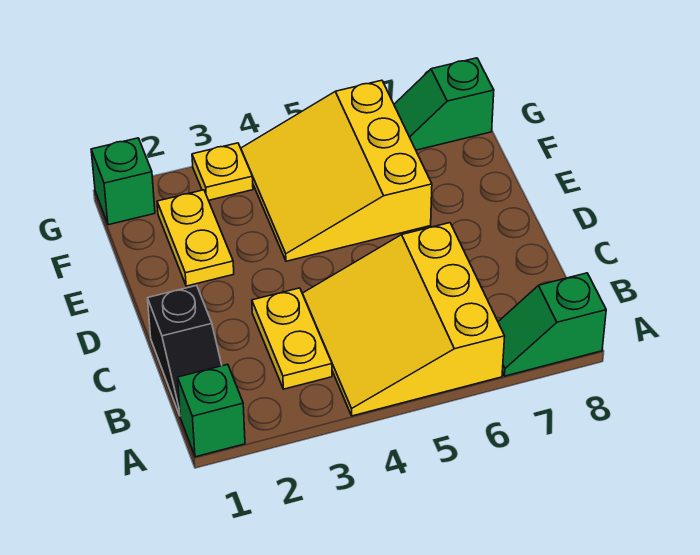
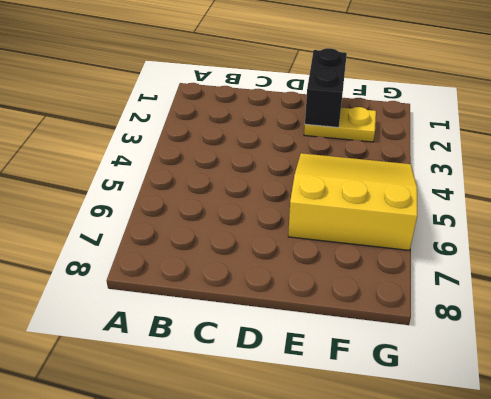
black 1x2 brick [305,48,347,128] -> none
none -> green 1x1 brick [178,364,245,457]
none -> yellow 3x3 slope [302,223,505,416]

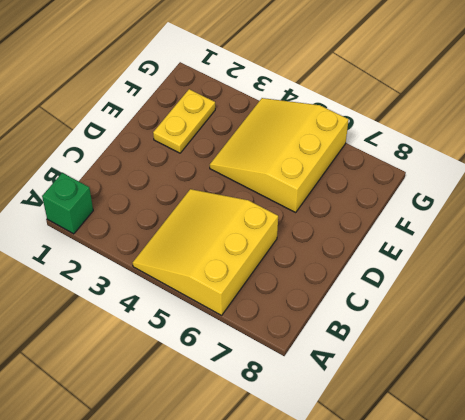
none -> green 1x2 slope [498,273,606,376]
none -> black 1x2 slope [148,285,222,415]

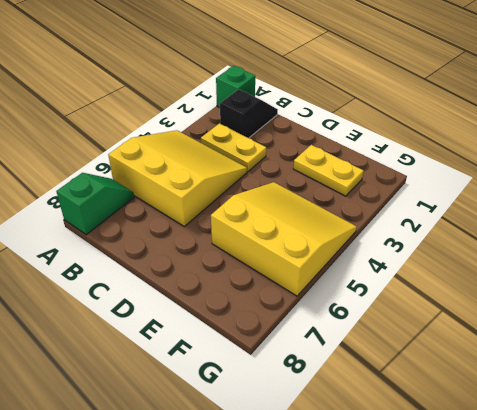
black 1x2 slope [220,89,278,138] -> black 1x2 slope turned to [148,285,222,415]
none -> green 1x1 brick [91,138,155,225]
none -> yellow 1x1 plate [192,143,253,200]

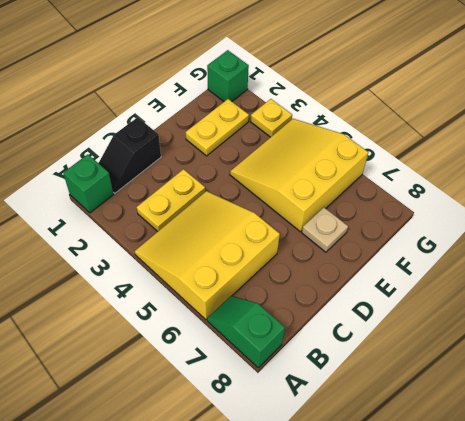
tan 1x1 plate [302,207,348,252] -> none
none -> green 1x2 slope [394,58,494,150]

